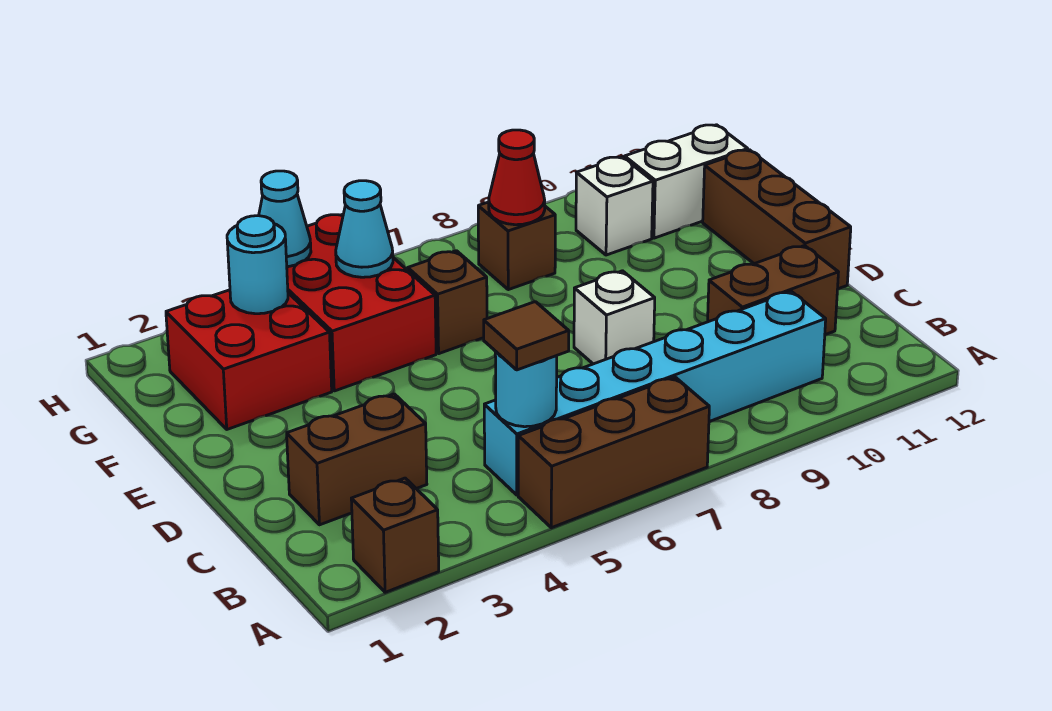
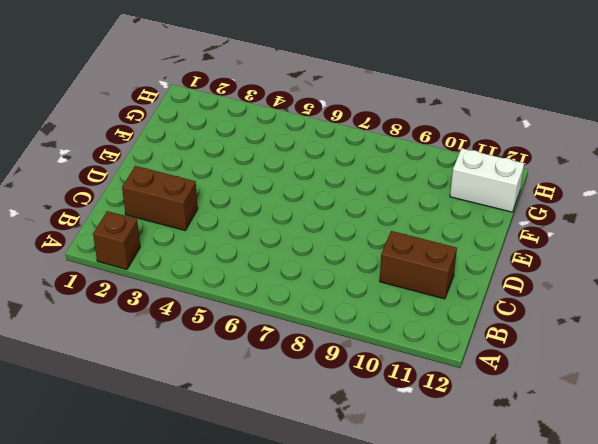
none -> brown 1x3 brick [518,377,709,528]
none -> cyan 1x6 brick [484,291,826,495]
none -> white 1x1 brick [574,271,655,364]

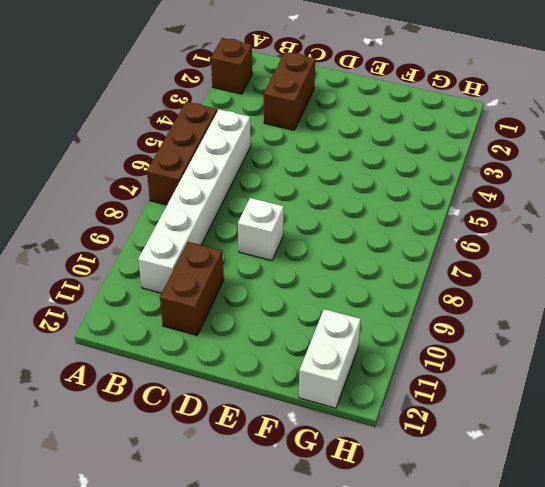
white 1x6 brick [138,109,251,293] -> cyan 1x6 brick [484,291,826,495]
none -> brown 1x3 brick [703,150,851,289]
none -> red 2x2 brick [166,290,332,429]
none -> red 2x3 brick [287,214,436,391]

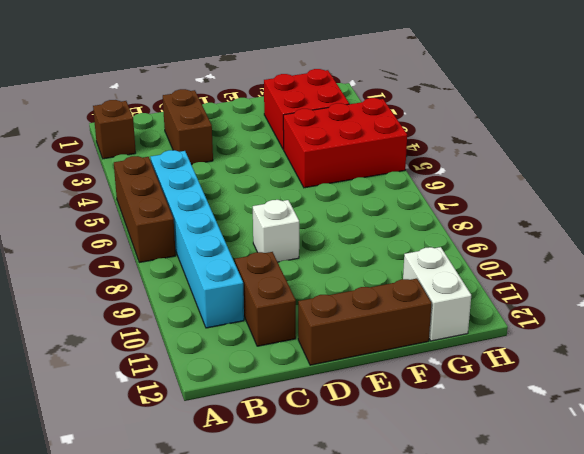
none -> brown 1x1 brick [408,251,487,354]
none -> brown 1x1 brick [478,202,555,290]
none -> white 1x1 brick [576,157,653,255]

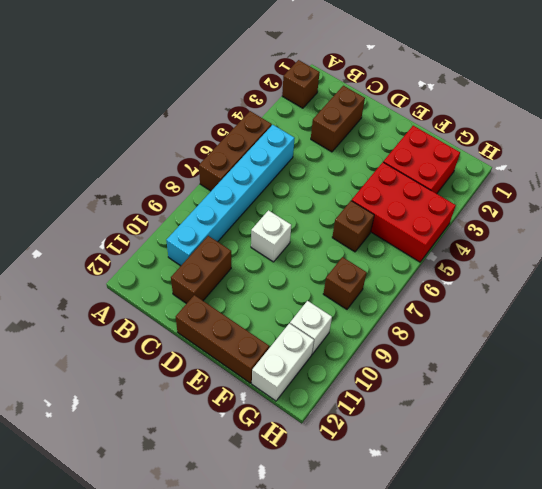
none -> cyan 1x1 round brick [495,351,557,427]
none -> cyan 1x1 round brick [227,216,288,314]
none -> cyan 1x1 cone [336,181,393,277]

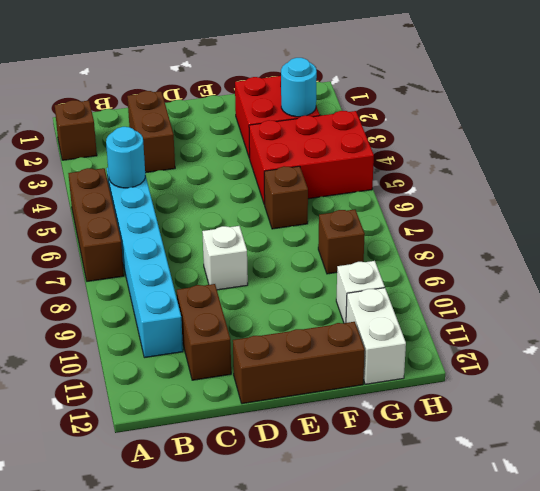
none -> cyan 1x1 cone [336,181,393,277]
none -> red 1x1 cone [489,130,545,225]
none -> cyan 1x1 cone [259,171,311,267]

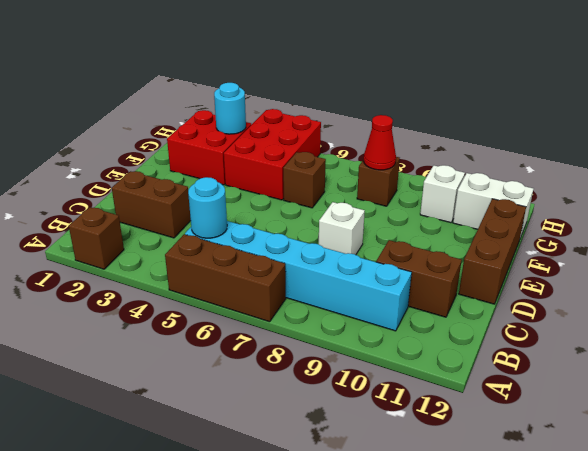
none -> cyan 1x1 cone [336,181,393,277]
none -> cyan 1x1 cone [259,171,311,267]
none -> brown 1x1 tile [484,302,569,370]

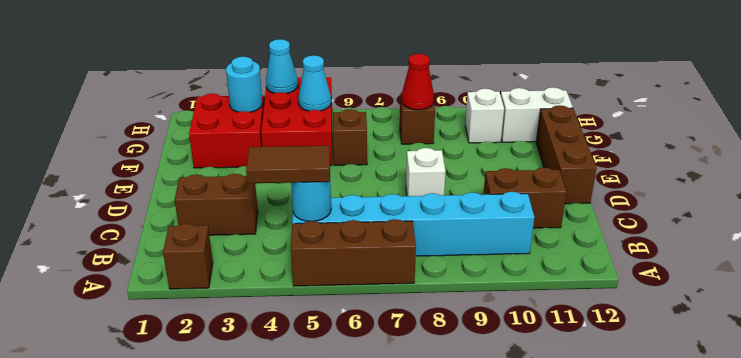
brown 1x2 tile [246,146,330,183] -> brown 1x1 tile [484,302,569,370]

